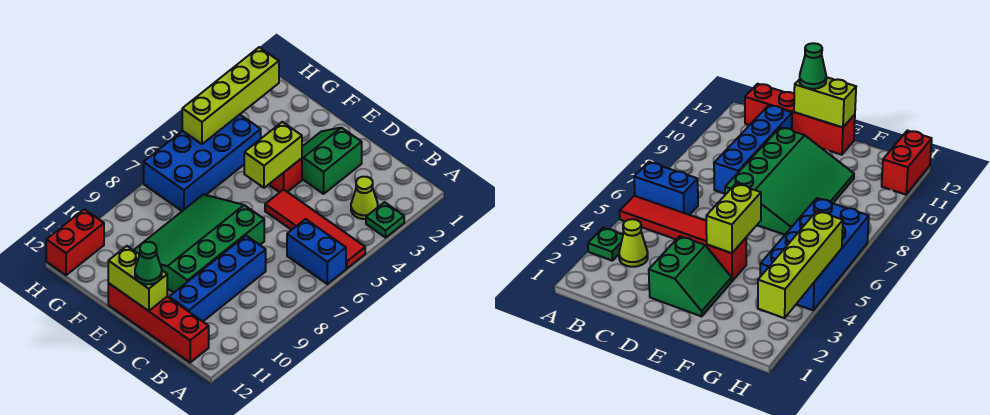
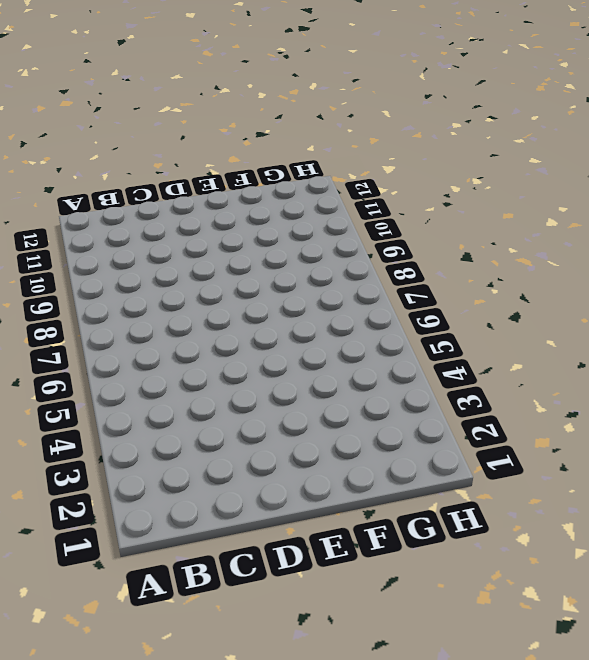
none -> green 1x1 plate [366,202,404,238]
none -> red 1x4 tile [265,189,365,269]
none -> blue 1x2 brick [287,219,346,284]

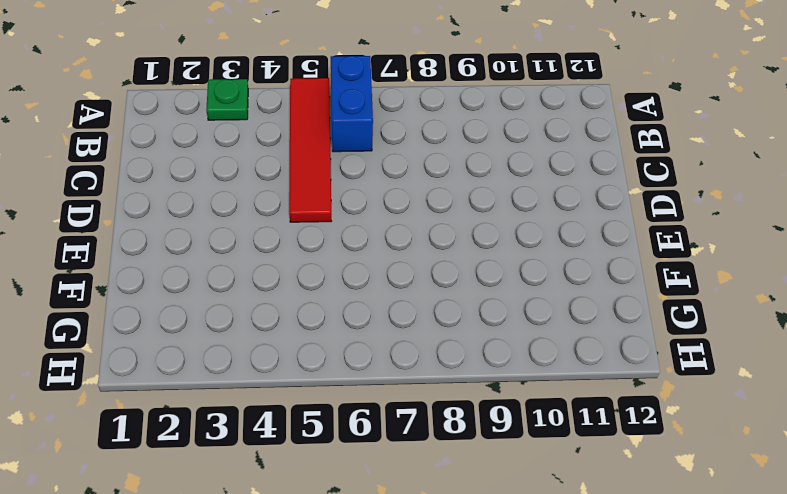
none -> lime 1x1 cone [351,177,378,219]
none -> red 1x4 brick [108,283,209,362]
none -> blue 1x4 brick [169,236,266,321]

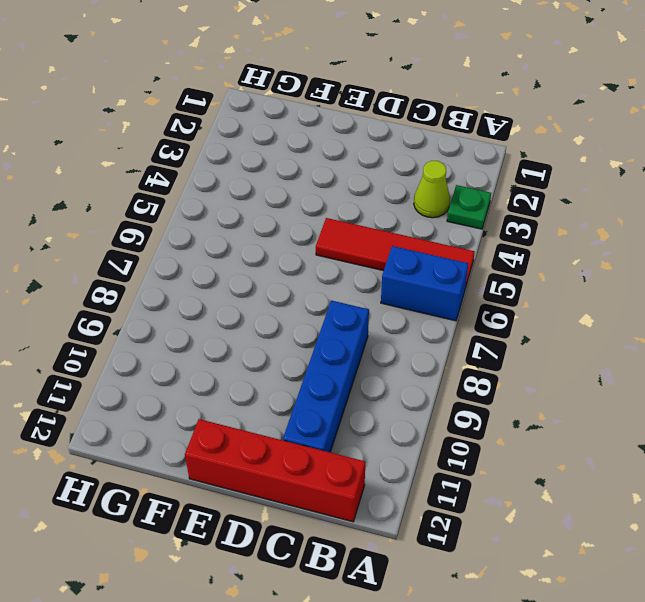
none -> green 2x2 slope [302,128,362,194]
none -> green 3x4 slope [134,194,264,293]
none -> red 1x1 brick [269,158,302,192]

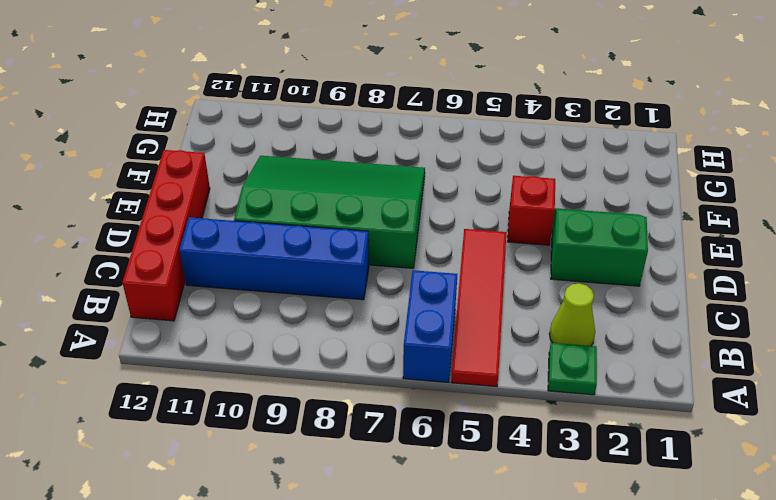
none -> blue 2x4 brick [144,115,261,211]
none -> red 1x2 brick [46,209,104,275]
none -> lime 1x2 brick [108,246,167,311]

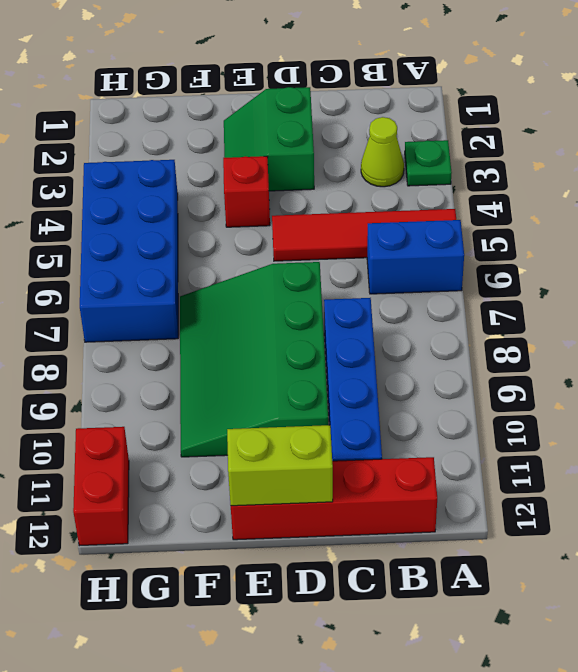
none -> lime 1x2 brick [244,122,302,188]
none -> lime 1x4 brick [182,47,279,144]
none -> green 1x1 cone [135,242,162,284]

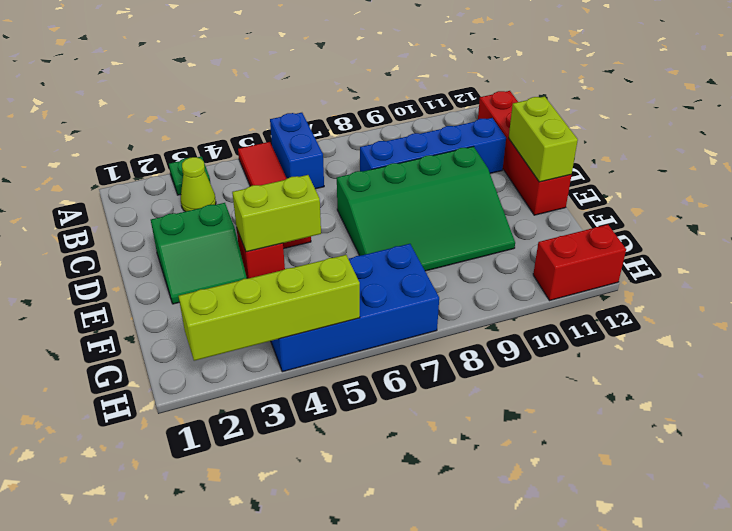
none -> green 1x1 cone [135,242,162,284]

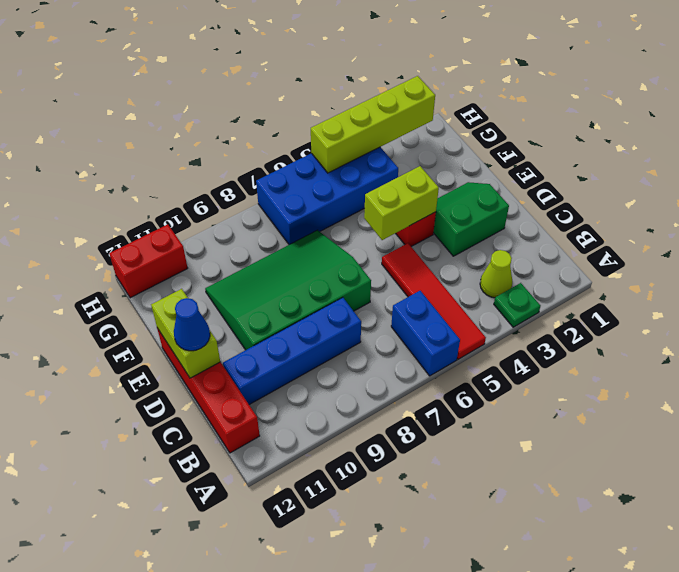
blue 1x1 cone [174,298,210,351] -> green 1x1 cone [135,242,162,284]

